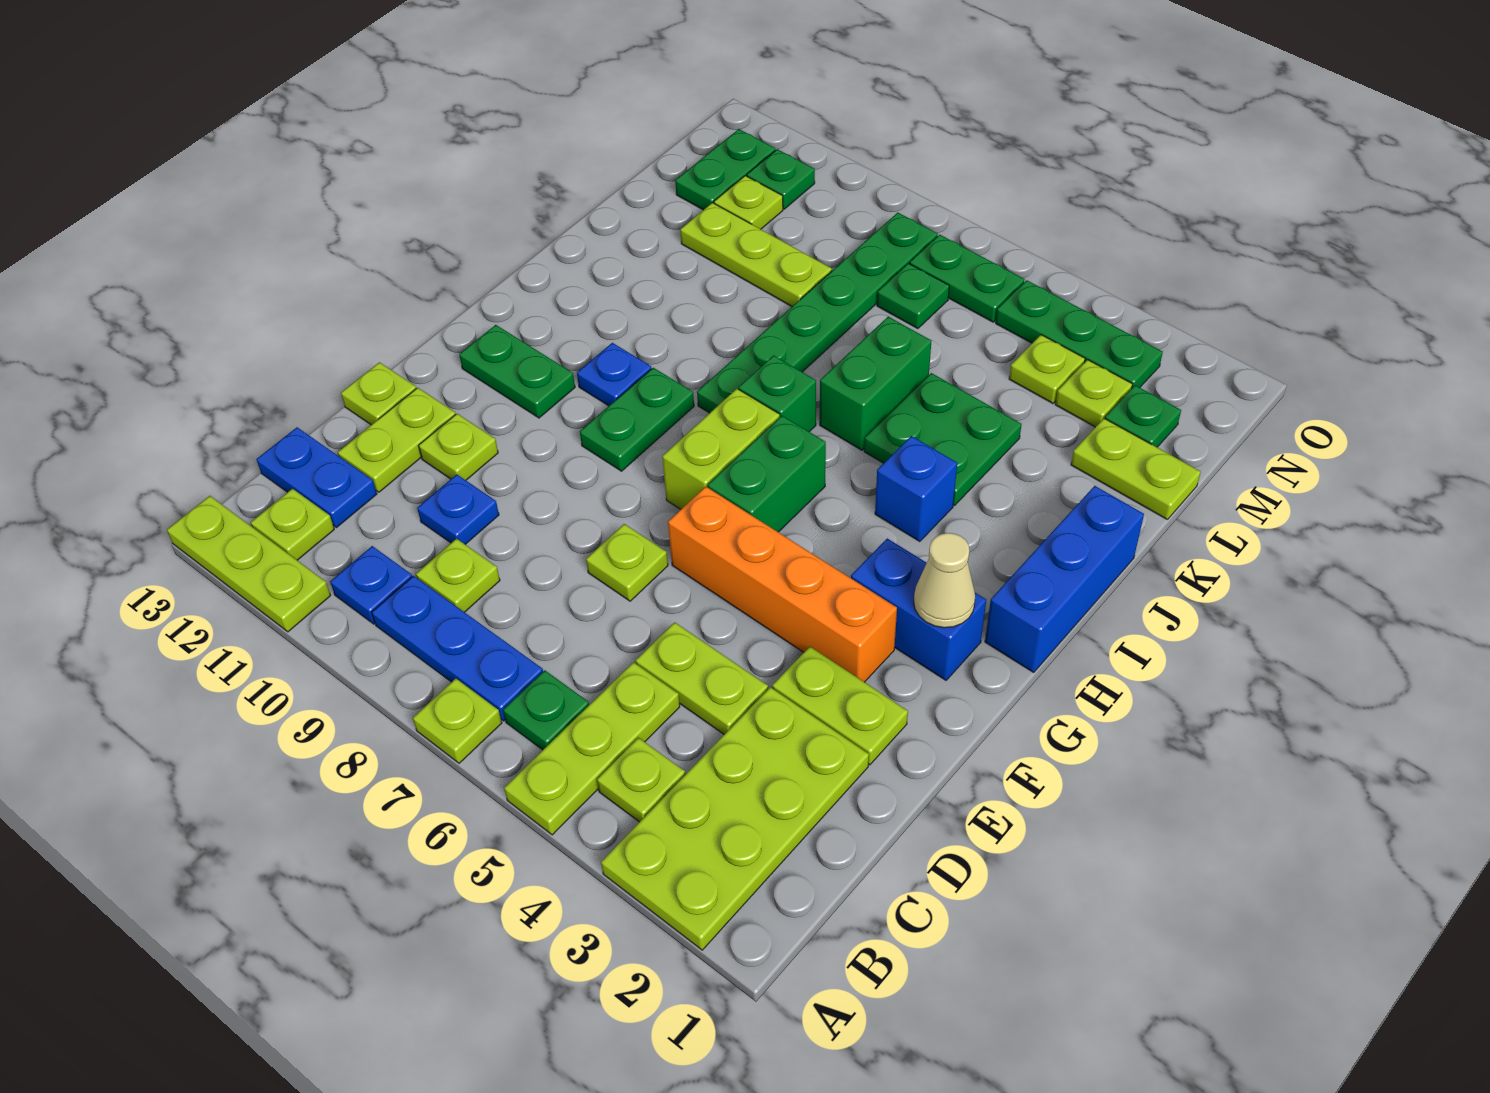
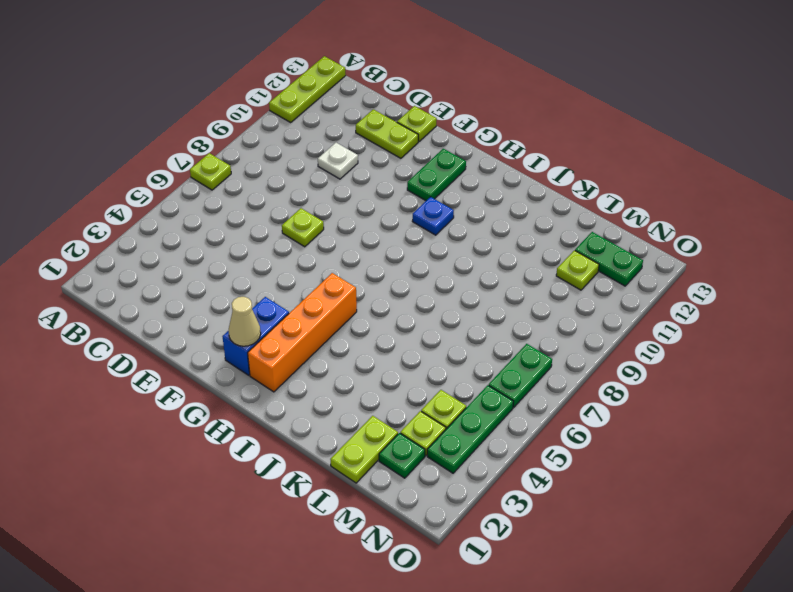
white 1x1 plate [318,143,358,179] -> blue 1x1 plate [417,474,499,544]
orange 1x4 brick [248,273,357,392] -> orange 1x4 brick moved to [668,487,897,682]
none -> lime 2x4 plate [601,687,869,950]
none -> lime 1x3 plate [504,662,680,835]
none -> lime 1x1 plate [597,738,685,822]
none -> green 1x1 plate [503,670,589,750]

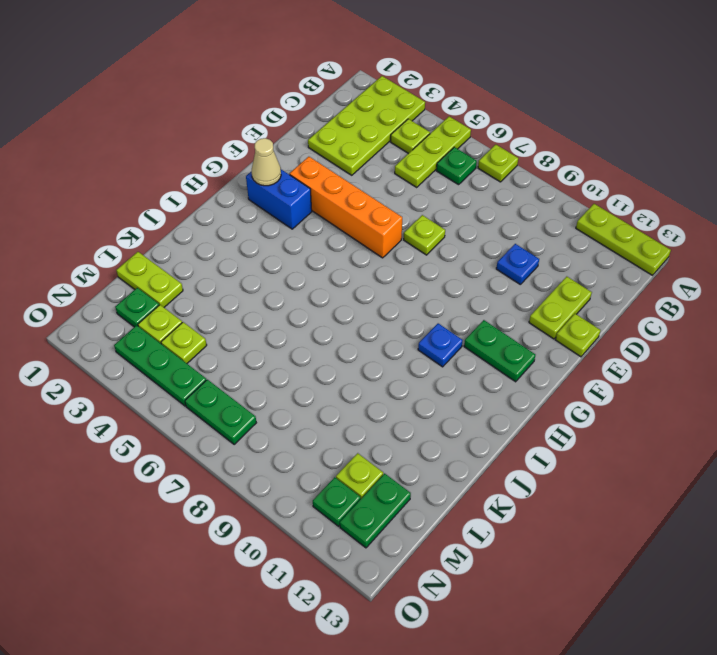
none -> blue 1x3 plate [372,576,543,721]
none -> blue 1x1 plate [330,546,412,624]
none -> lime 1x1 plate [251,489,334,560]
none -> lime 1x1 plate [416,539,500,612]

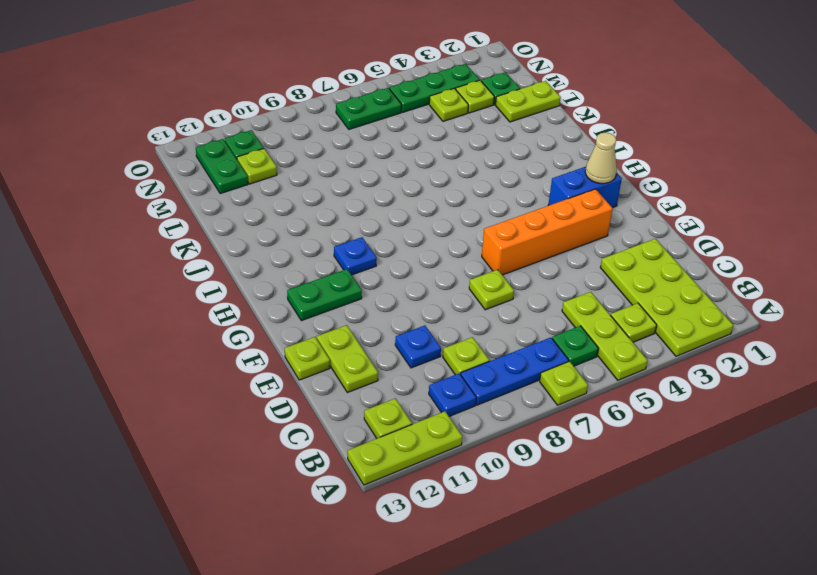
none -> blue 1x2 plate [256,427,377,528]
none -> lime 1x2 plate [636,622,768,734]
none -> lime 1x2 plate [772,647,908,765]
none -> lime 1x1 plate [419,414,498,480]

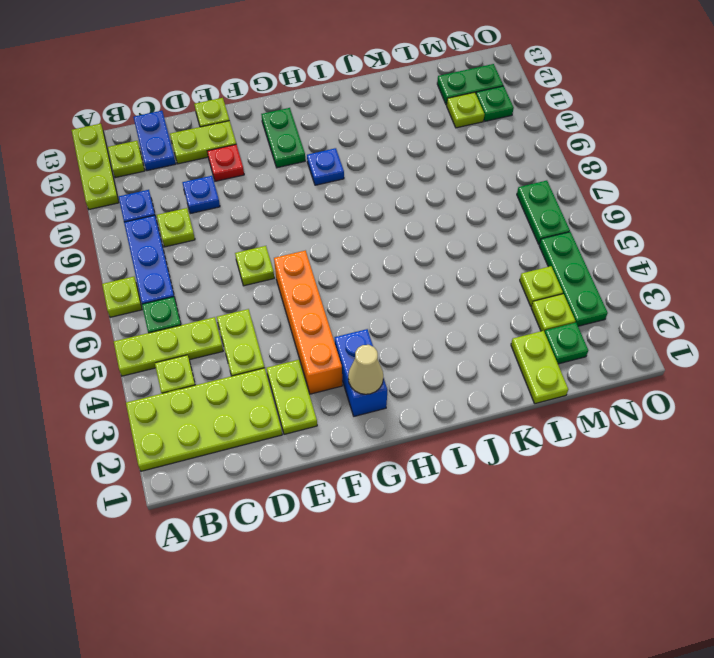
red 1x1 plate [207,144,244,181] -> lime 1x1 plate [419,414,498,480]
none -> green 1x2 brick [708,416,826,532]
none -> lime 1x2 brick [662,389,780,510]
none -> green 1x2 plate [580,368,694,471]
none -> blue 1x3 brick [985,486,1144,673]

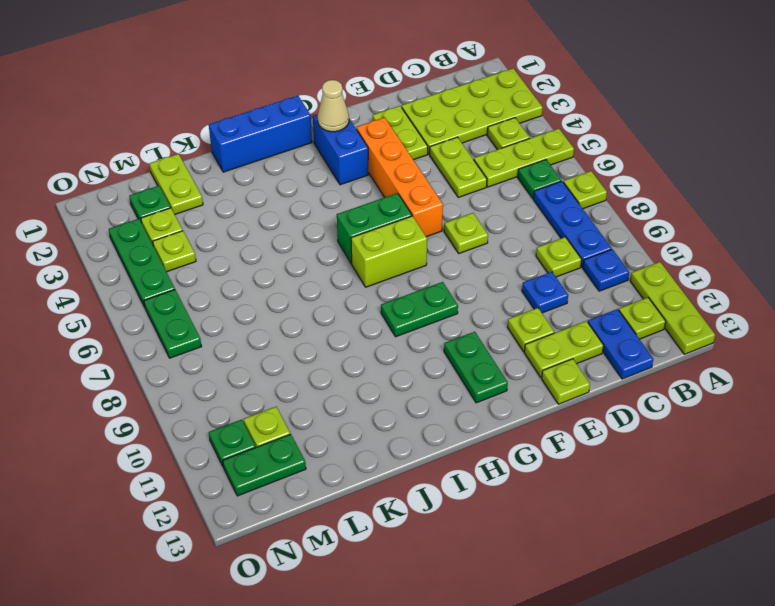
none -> blue 1x1 plate [577,343,651,406]
none -> blue 1x1 brick [875,436,957,542]
none -> green 1x1 brick [739,355,816,432]
none -> green 1x6 plate [697,213,938,413]

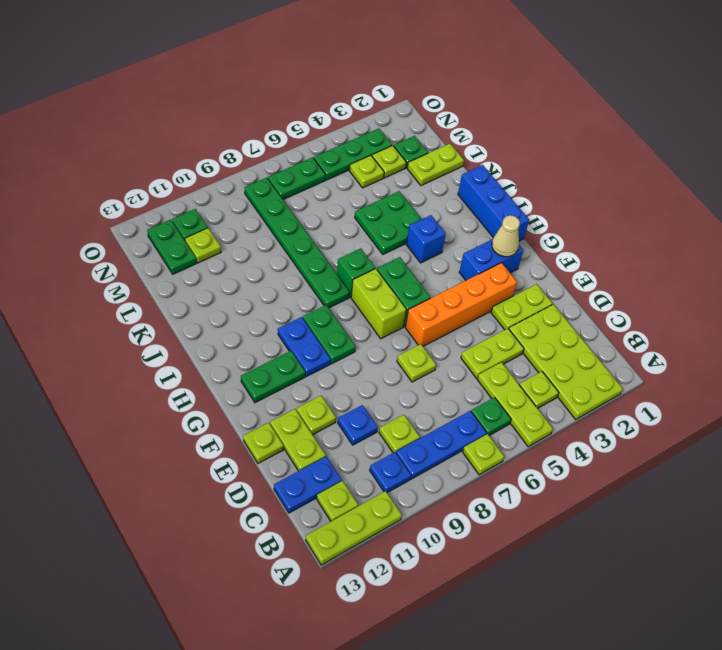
blue 1x2 plate [278,317,331,376] -> blue 1x1 plate [577,343,651,406]
none -> green 1x2 brick [820,317,931,450]
none -> lime 1x3 plate [680,203,832,306]
none -> green 1x1 plate [877,263,949,329]

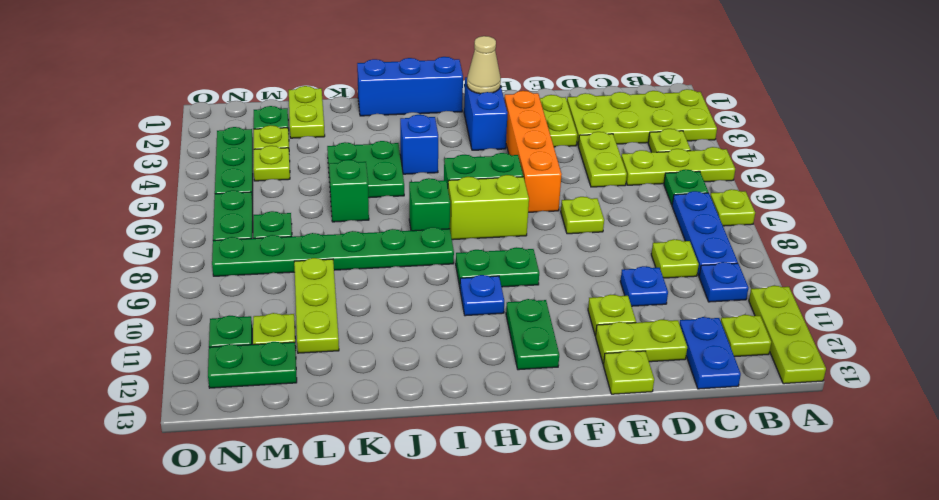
green 1x1 brick [329,160,369,222] -> green 1x2 brick [820,317,931,450]

